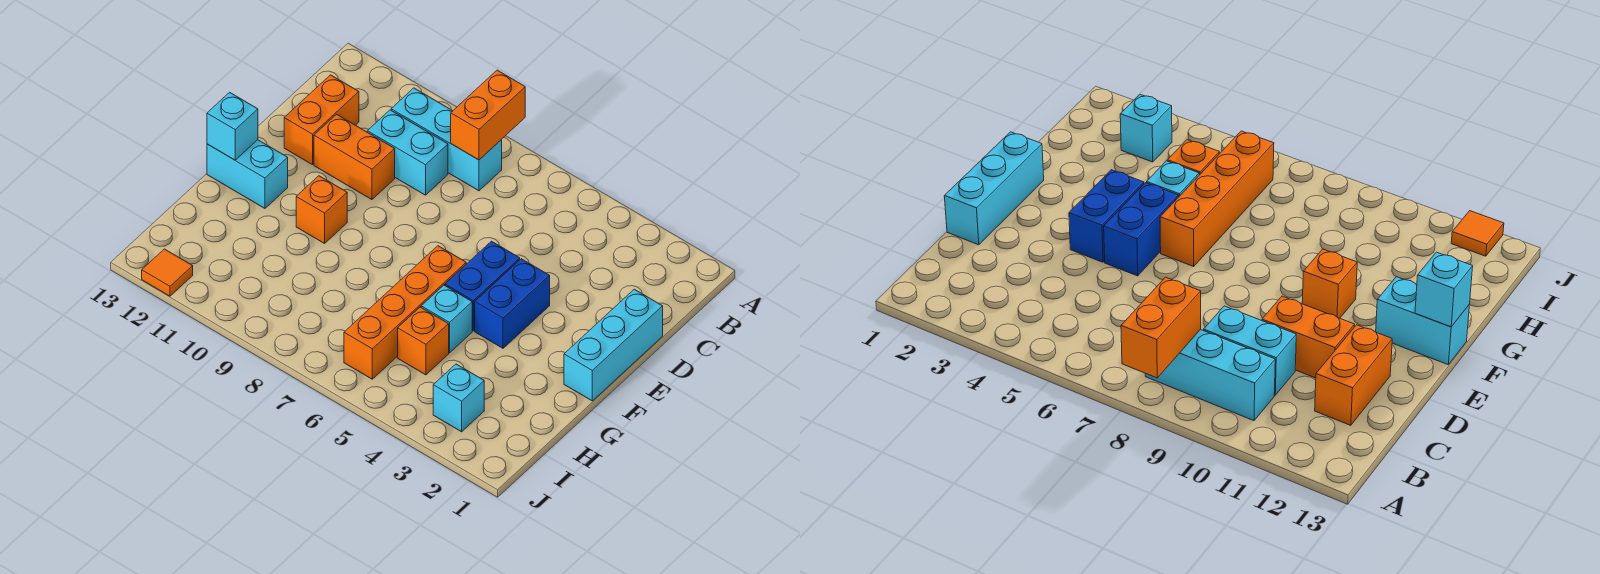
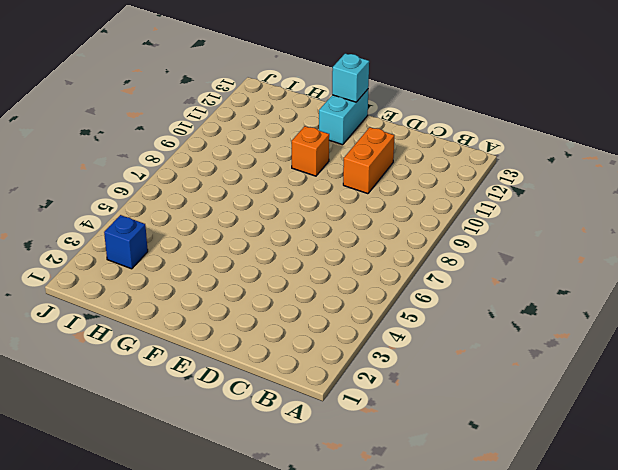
blue 1x1 brick [104,215,148,269] -> cyan 1x1 brick [433,364,484,432]
none -> cyan 1x3 brick [391,88,502,191]
none -> cyan 1x2 brick [367,110,448,195]
none -> orange 1x2 brick [284,75,359,165]

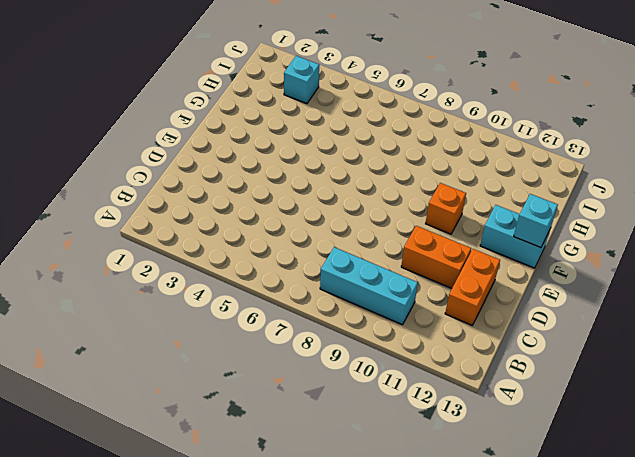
none -> cyan 1x2 brick [367,110,448,195]
none -> cyan 1x3 brick [564,289,663,401]
none -> blue 1x2 brick [475,259,550,348]

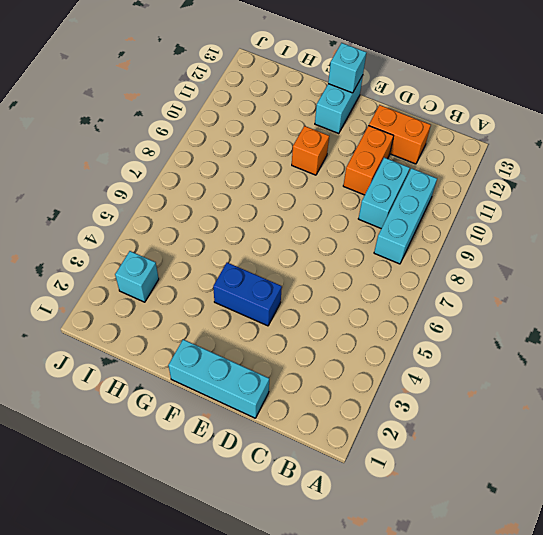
none -> blue 1x2 brick [445,241,520,331]
none -> orange 1x4 brick [344,246,466,379]
none -> cyan 1x1 brick [421,285,472,353]

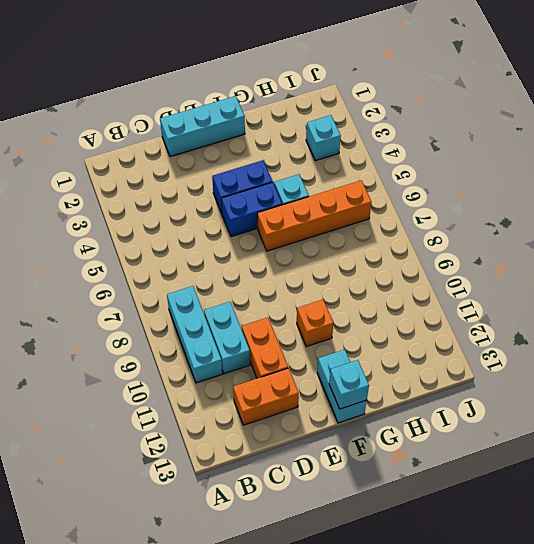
none -> orange 1x1 brick [398,307,449,375]
none -> orange 1x1 tile [142,249,193,296]
none -> orange 1x2 brick [451,70,525,160]

